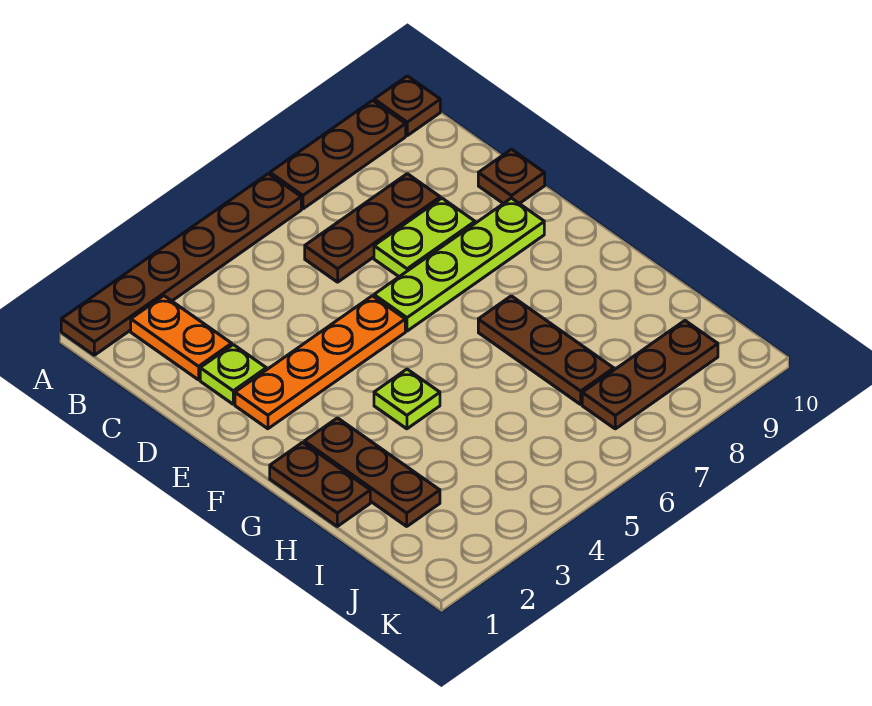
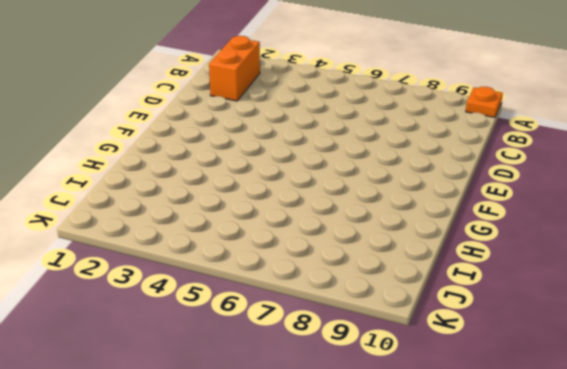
orange 1x1 plate [466,87,503,117] -> brown 1x1 plate [374,76,440,136]
orange 1x2 brick [209,36,260,101] -> orange 1x2 plate [131,296,232,380]
none -> brown 1x6 plate [61,174,301,355]
none -> brown 1x3 plate [270,100,406,209]
none -> brown 1x3 plate [305,174,440,282]

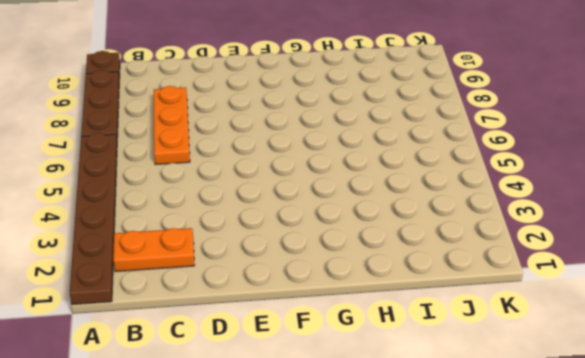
orange 1x3 plate [154,86,190,165] -> brown 1x3 plate [305,174,440,282]
none -> lime 1x1 plate [200,345,266,404]
none -> lime 1x2 plate [374,198,475,277]
none -> brown 1x1 plate [478,149,545,204]

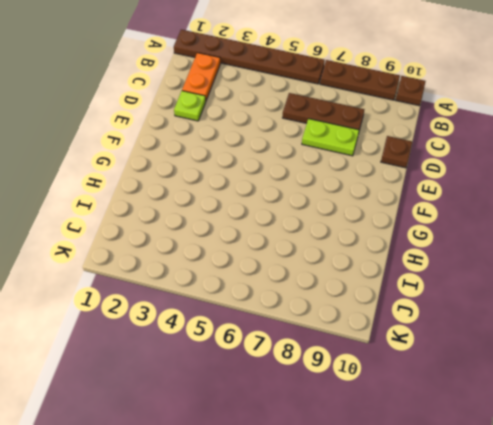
none -> orange 1x4 plate [235,296,405,429]
none -> lime 1x4 plate [374,198,544,331]
none -> brown 1x2 plate [270,442,370,526]

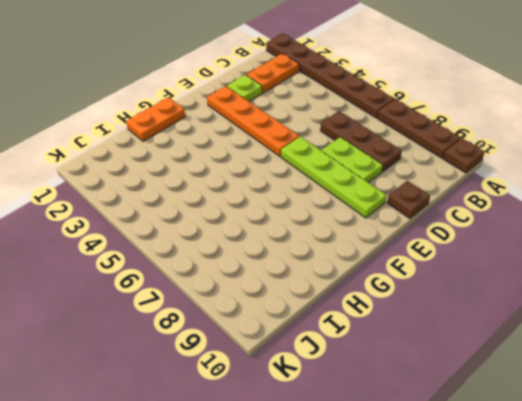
orange 1x2 plate [126,97,185,141] -> brown 1x2 plate [270,442,370,526]
none -> brown 1x3 plate [304,418,440,526]
none -> lime 1x1 plate [374,369,440,429]
none -> brown 1x3 plate [478,296,614,404]

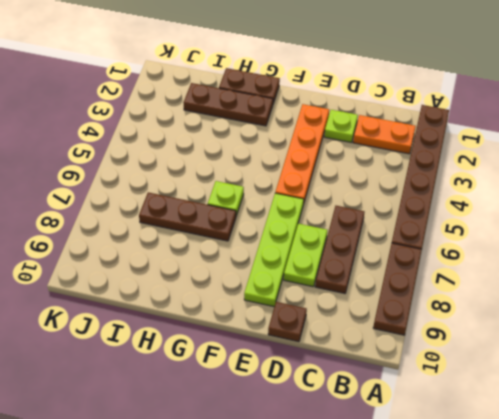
lime 1x1 plate [208,181,244,216] -> lime 1x1 plate moved to [374,369,440,429]
none -> brown 1x1 plate [374,76,440,136]
none -> brown 1x3 plate [582,321,718,429]

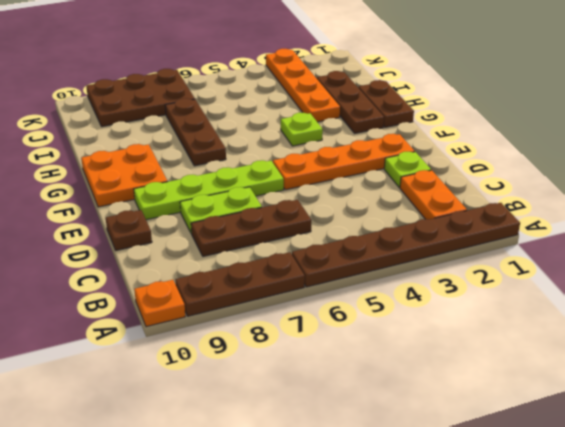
orange 1x1 plate [134,280,185,327] -> brown 1x1 plate [374,76,440,136]
orange 2x2 plate [81,144,168,207] -> none
orange 1x4 plate [266,49,340,122] -> none
brown 2x3 plate [86,69,195,127] -> brown 1x3 plate [582,321,718,429]

